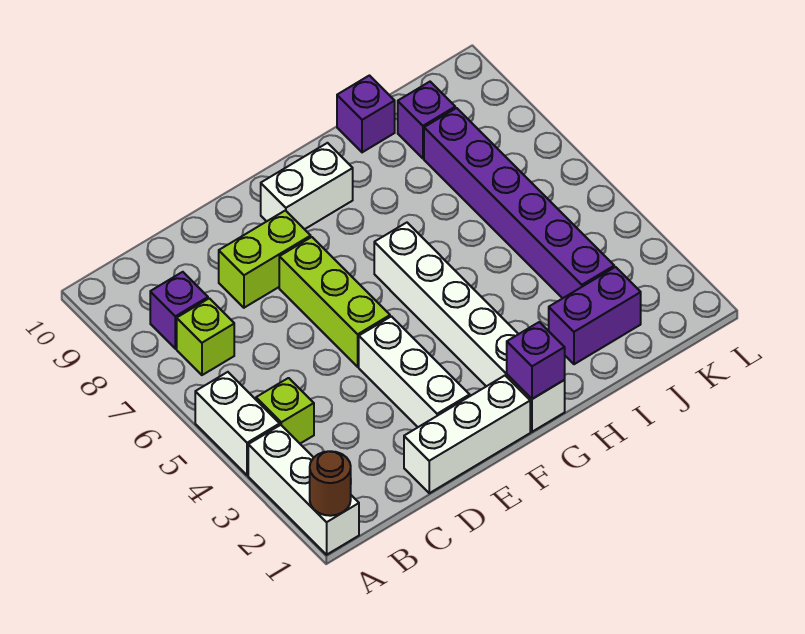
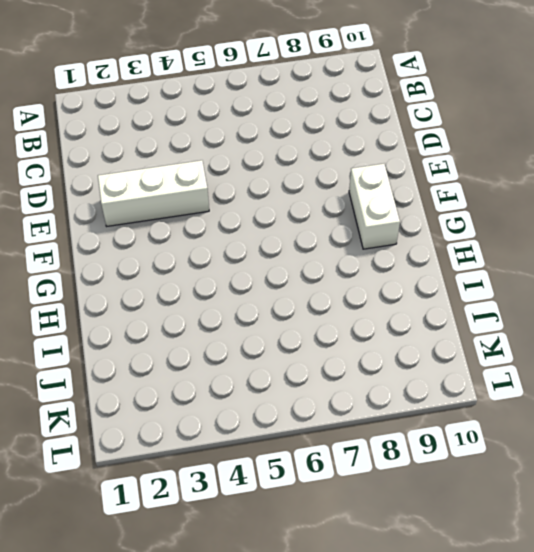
none -> white 1x3 brick [248,425,359,555]
none -> white 1x2 brick [195,372,280,475]
none -> lime 1x1 brick [256,378,314,444]

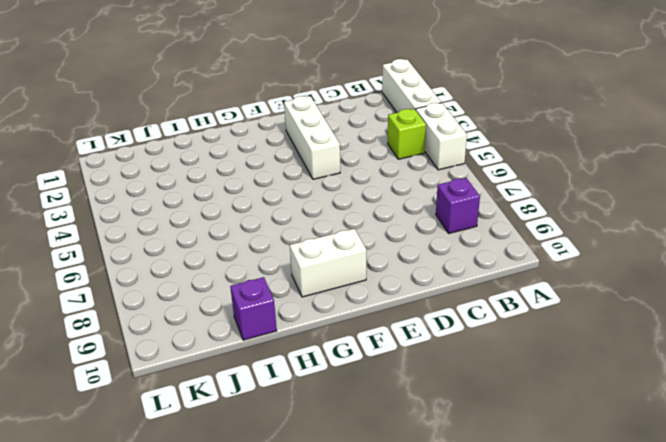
none -> lime 1x1 brick [177,298,234,375]
none -> white 1x3 brick [404,376,530,493]
none -> lime 1x2 brick [219,210,311,308]

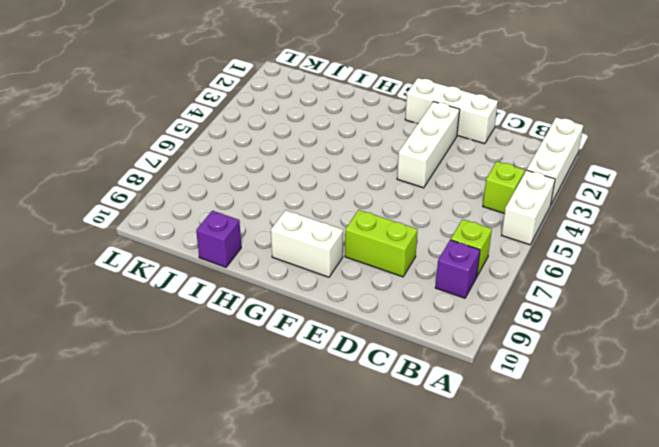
none -> lime 1x3 brick [279,237,390,367]
none -> white 1x6 brick [374,223,565,432]
none -> purple 1x2 brick [549,267,641,364]

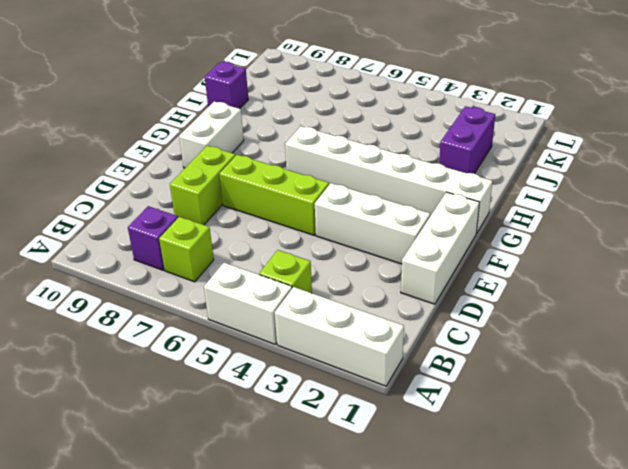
none -> purple 1x6 brick [424,108,614,298]
none -> purple 1x1 brick [398,82,455,158]
none -> brown 1x1 round brick [310,451,351,516]

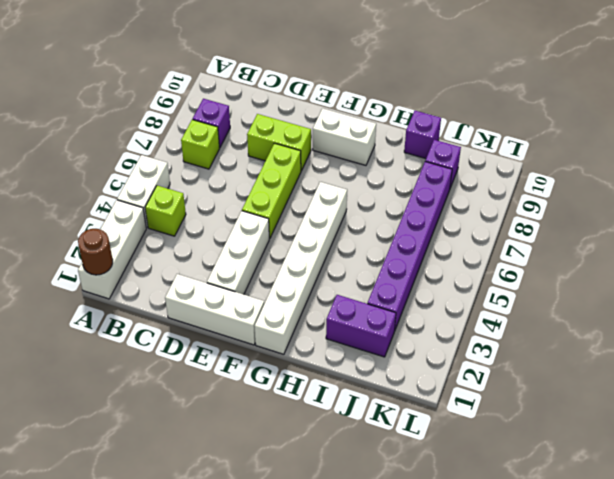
none -> purple 1x1 brick [507,322,565,399]

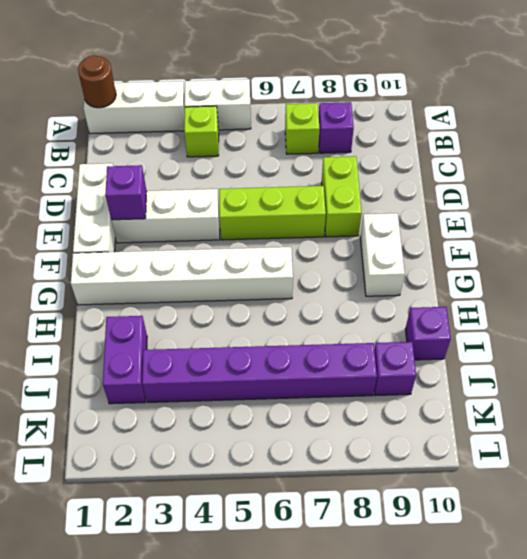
purple 1x1 brick [105,165,147,220] -> purple 1x1 brick moved to [507,322,565,399]

